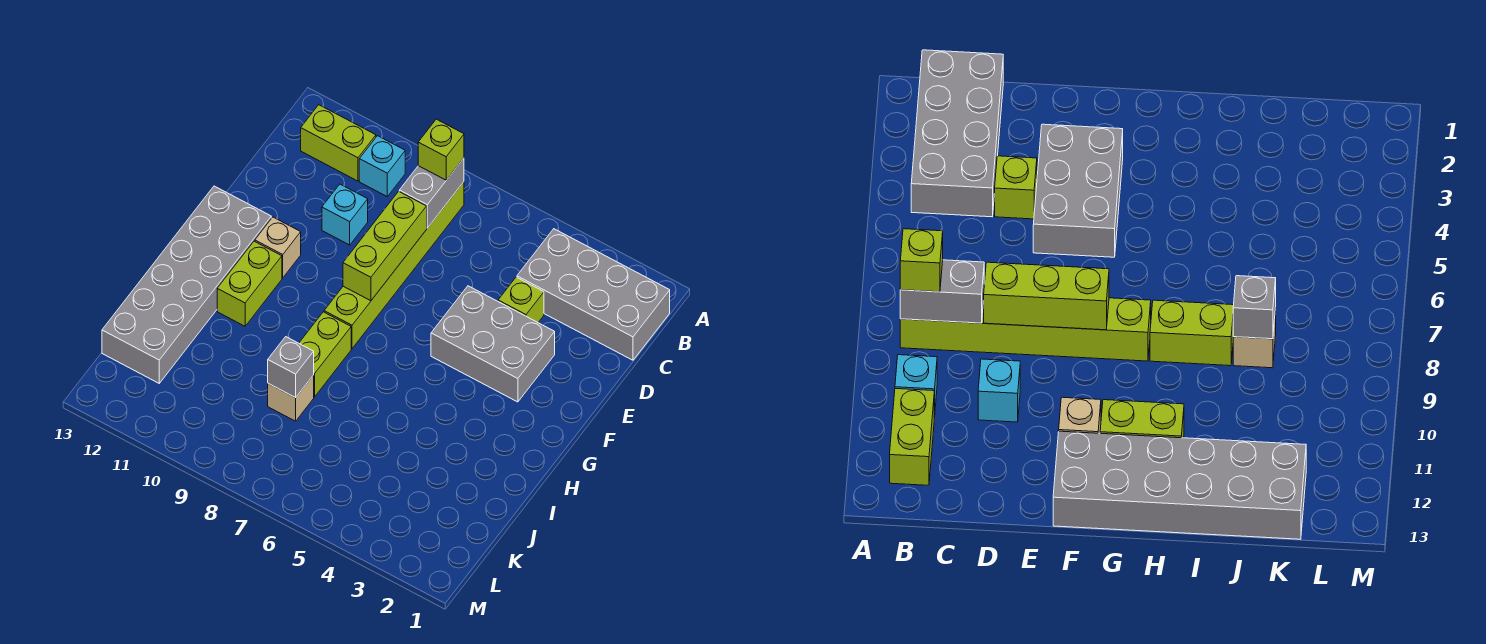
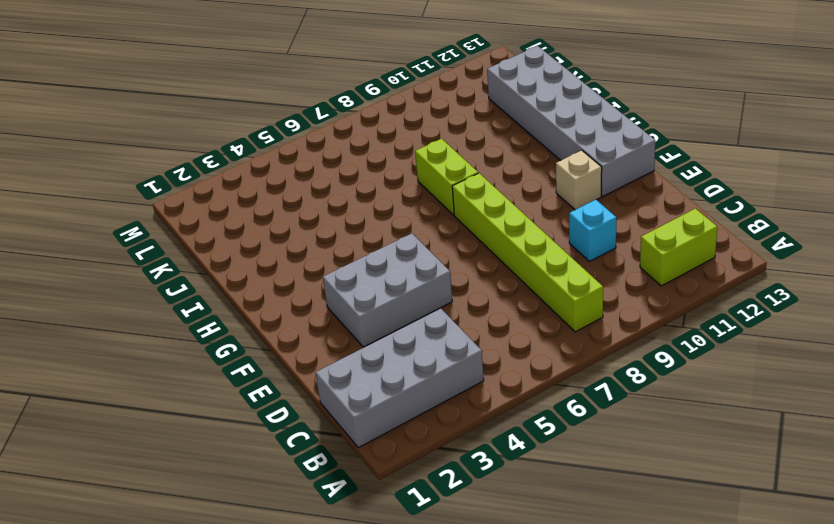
none -> cyan 1x1 brick [359,136,405,196]
none -> lime 1x1 brick [498,277,544,322]
none -> lime 1x2 brick [217,241,282,326]

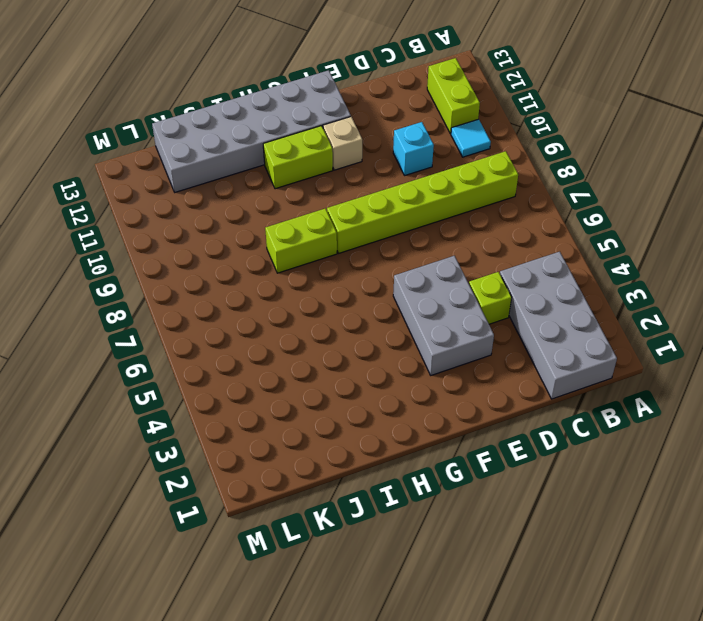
cyan 1x1 tile [451,119,491,157] -> cyan 1x1 brick [359,136,405,196]
none -> tan 1x1 brick [268,375,314,421]
none -> grey 1x2 brick [399,158,464,228]
none -> lime 1x3 brick [343,191,427,301]

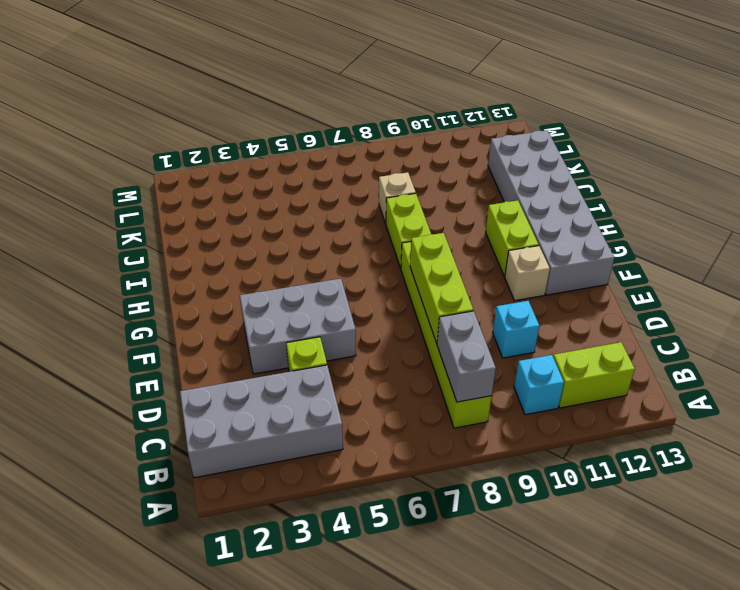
none -> grey 1x1 brick [268,337,314,398]
none -> lime 1x1 brick [418,119,464,180]

